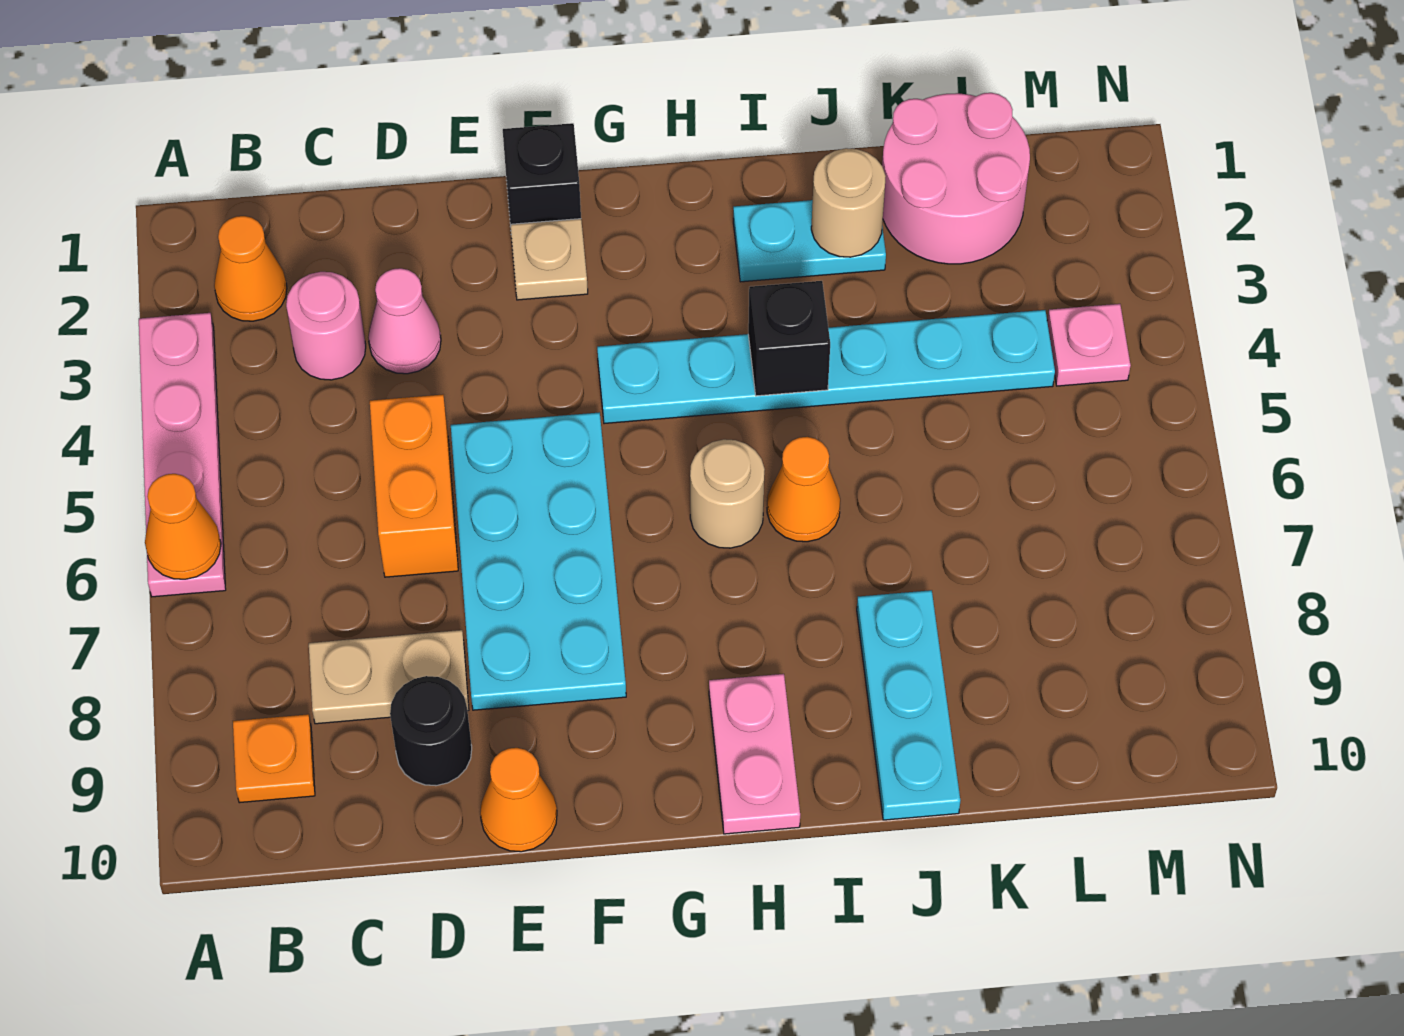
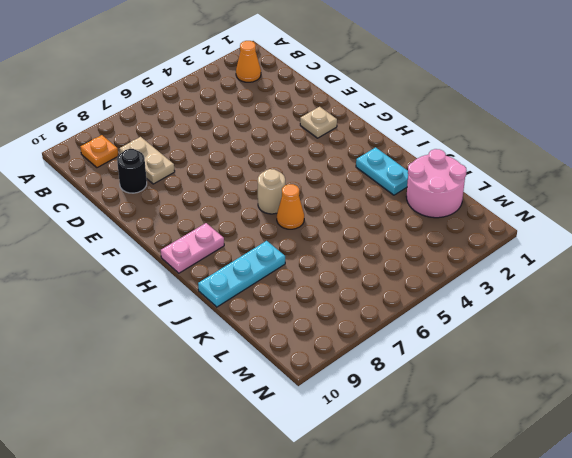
none -> pink 1x4 plate [139,313,226,597]
none -> pink 1x1 round brick [286,272,366,380]
none -> pink 1x1 cone [368,268,441,374]

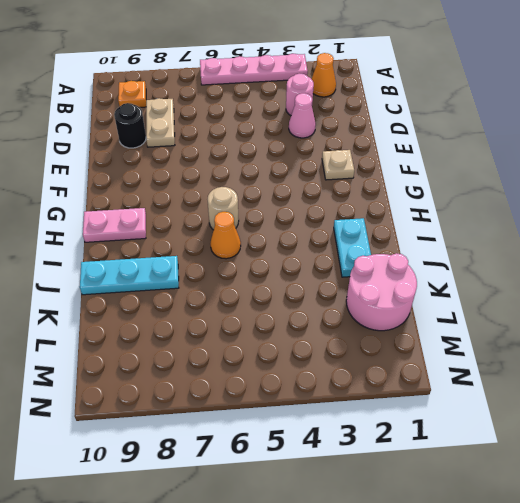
none -> orange 1x2 brick [370,395,458,577]
none -> cyan 2x4 plate [451,412,626,710]
none -> orange 1x1 cone [480,748,557,852]

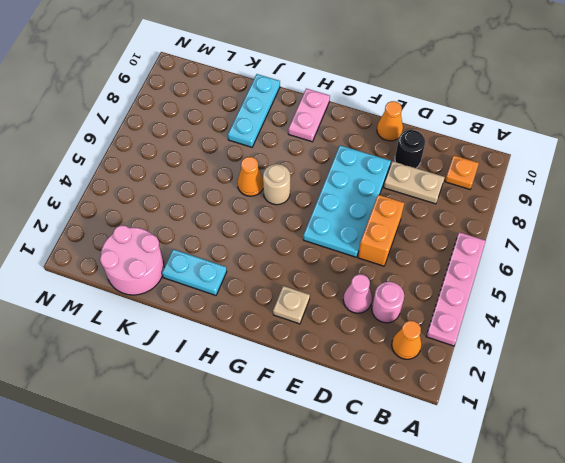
none -> black 1x1 brick [503,123,581,227]
none -> cyan 1x6 plate [597,310,1055,424]
none -> pink 1x1 plate [1047,304,1131,386]

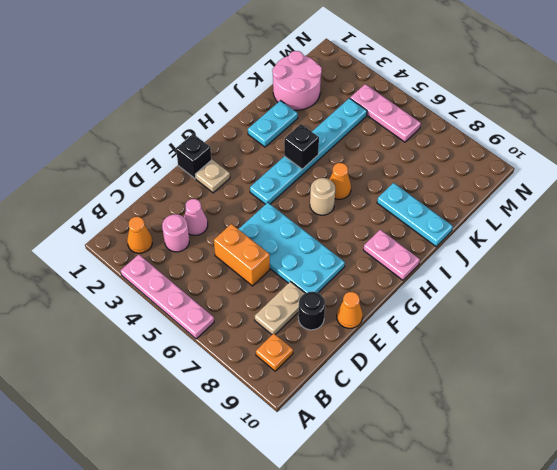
pink 1x3 plate [350,84,421,142] -> pink 1x1 plate [1047,304,1131,386]
none -> orange 1x1 cone [145,474,221,579]
none -> tan 1x1 round brick [811,148,886,257]

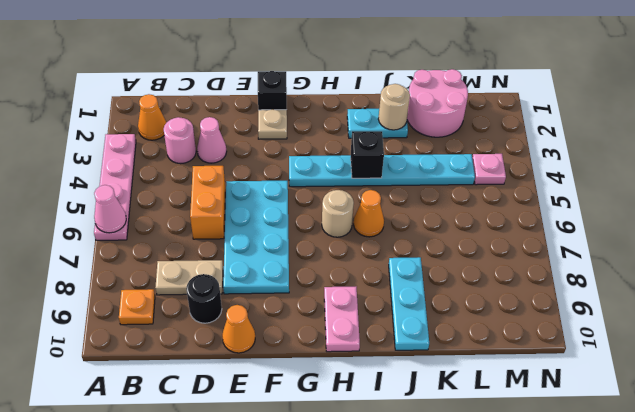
pink 1x1 cone [94,185,126,233] -> orange 1x1 cone [145,474,221,579]

